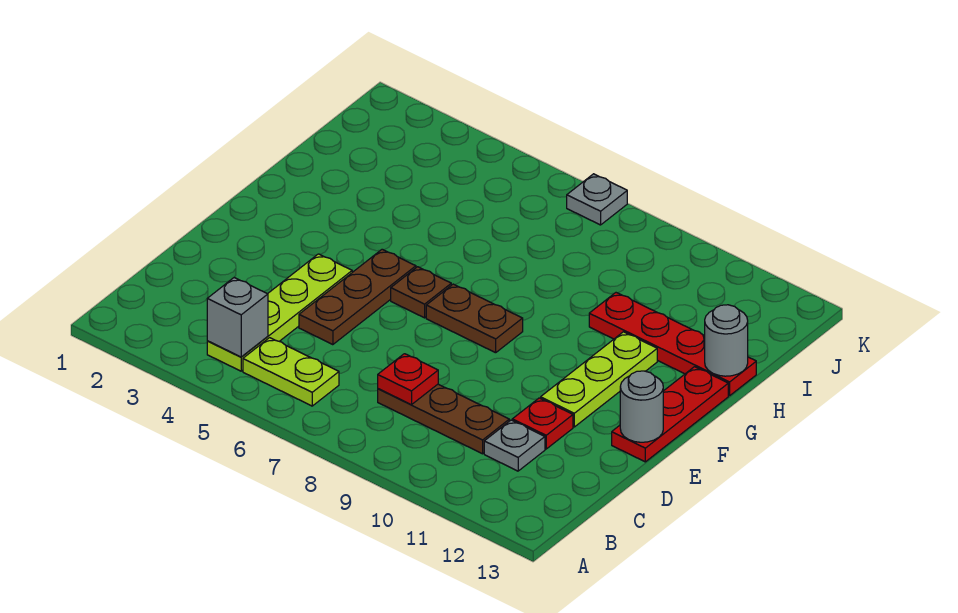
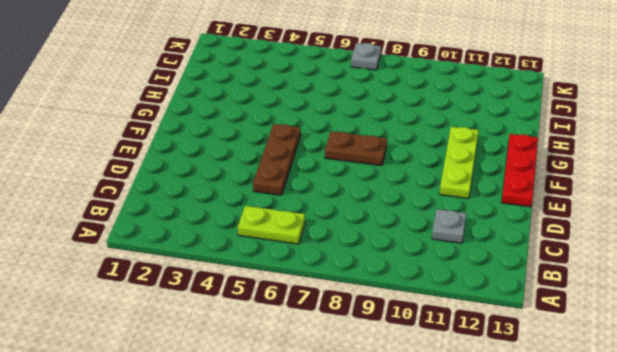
none -> lime 1x4 plate [207,254,352,371]
none -> brown 1x3 plate [378,384,509,454]
none -> red 1x1 plate [512,398,573,449]

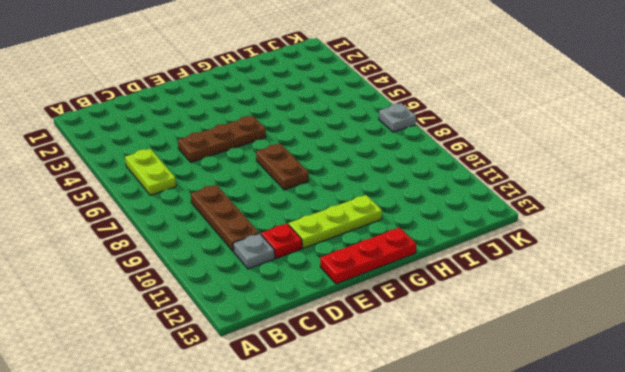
none -> lime 1x4 plate [207,254,352,371]
none -> brown 1x1 plate [391,267,451,318]
none -> red 1x4 plate [589,293,756,396]

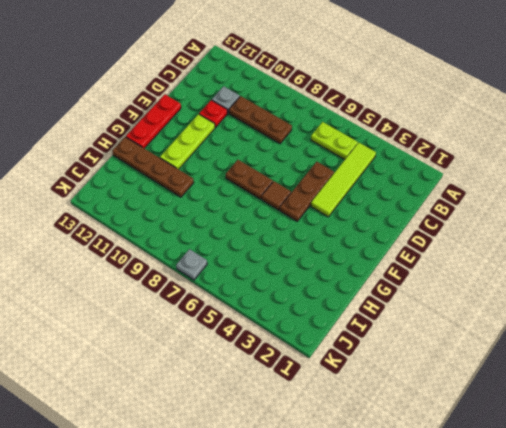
lime 1x4 tile [311,143,376,217] -> lime 1x4 plate [207,254,352,371]
brown 1x1 tile [262,181,291,210] -> brown 1x1 plate [391,267,451,318]
brown 1x4 plate [112,137,194,197] -> red 1x4 plate [589,293,756,396]
none -> grey 1x1 brick [207,277,268,357]
none -> red 1x1 plate [378,354,438,405]
none -> grey 1x1 round brick [620,371,663,442]

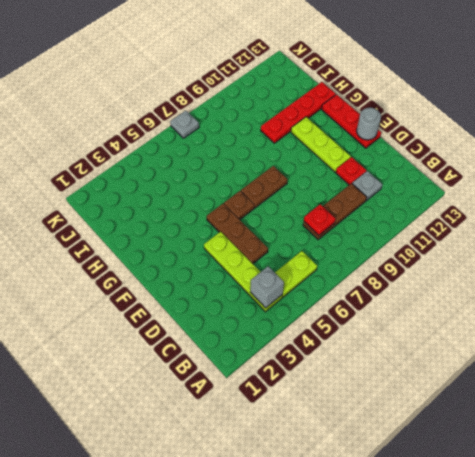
none -> grey 1x1 round brick [705,305,748,376]

